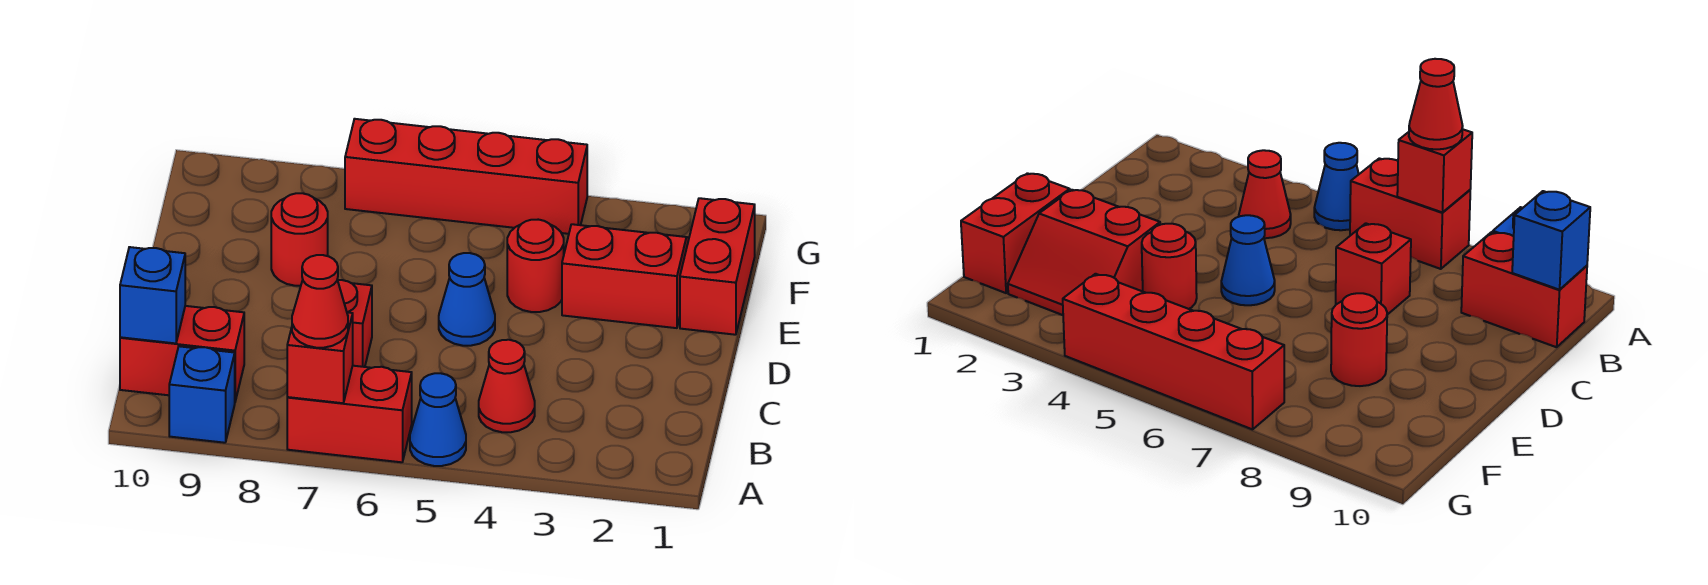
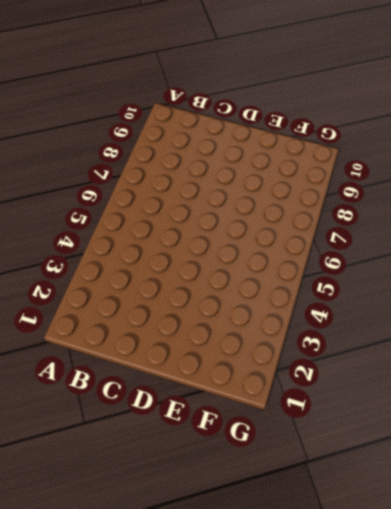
none -> blue 1x1 cone [410,373,466,466]
none -> red 1x2 brick [287,366,412,462]
none -> blue 1x1 brick [169,346,235,443]

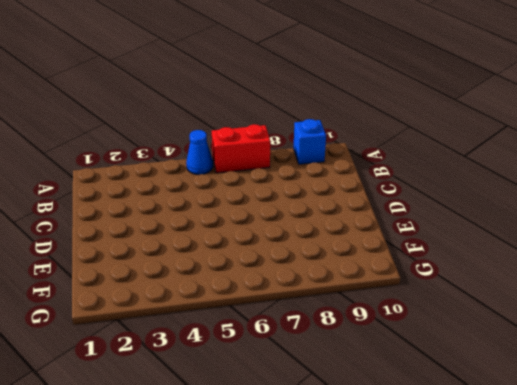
none -> red 1x1 cone [479,340,535,432]
none -> red 1x2 brick [120,306,244,401]
none -> red 1x1 brick [338,280,372,367]

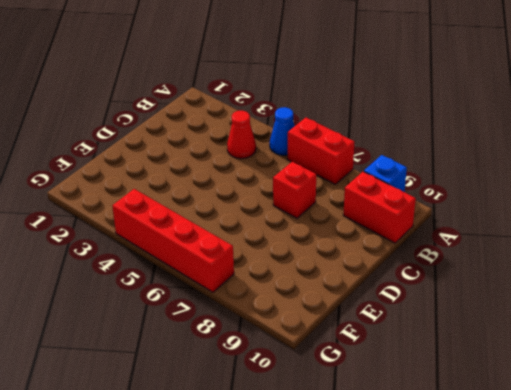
none -> blue 1x1 cone [439,253,495,346]
none -> red 1x2 brick [680,198,755,335]
none -> red 2x2 slope [562,224,689,328]

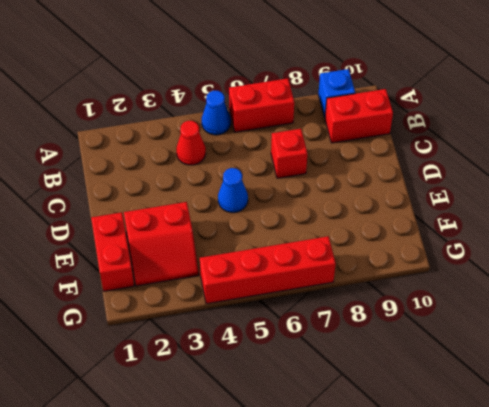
none -> red 1x1 round brick [507,220,564,312]
none -> red 1x1 round brick [271,193,328,286]
none -> red 1x1 brick [287,312,353,403]

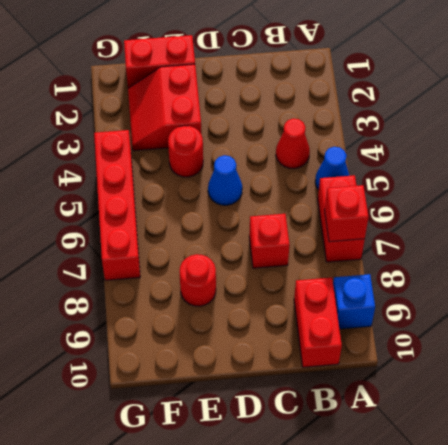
none -> blue 1x1 brick [120,247,185,343]
none -> red 1x1 cone [292,255,348,348]

